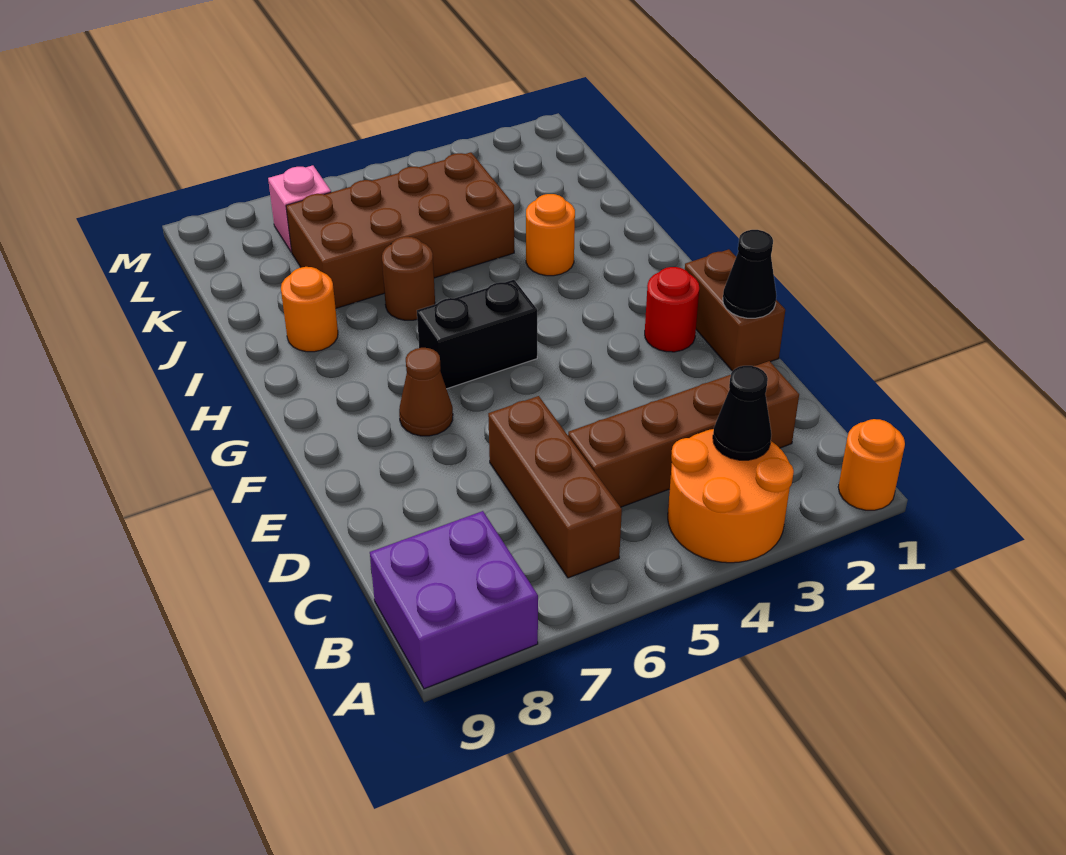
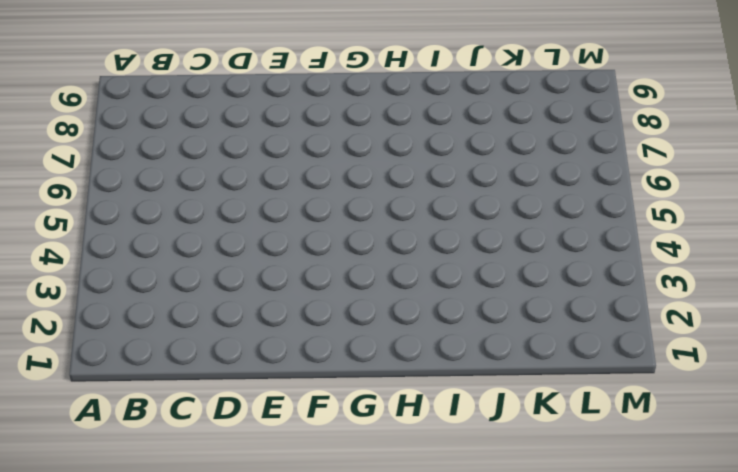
none -> orange 1x1 round brick [838,419,905,510]
none -> orange 2x2 round brick [668,429,794,563]
none -> purple 2x2 brick [370,511,538,689]

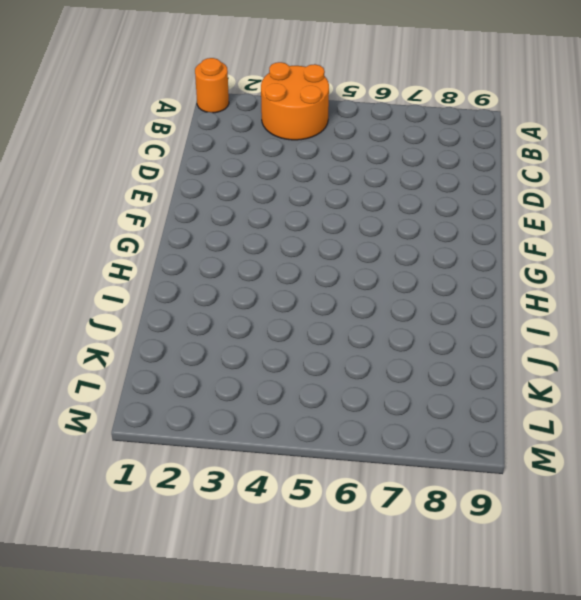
none -> purple 2x2 brick [370,511,538,689]
none -> brown 1x3 brick [488,396,622,578]
none -> brown 1x4 brick [568,361,799,507]

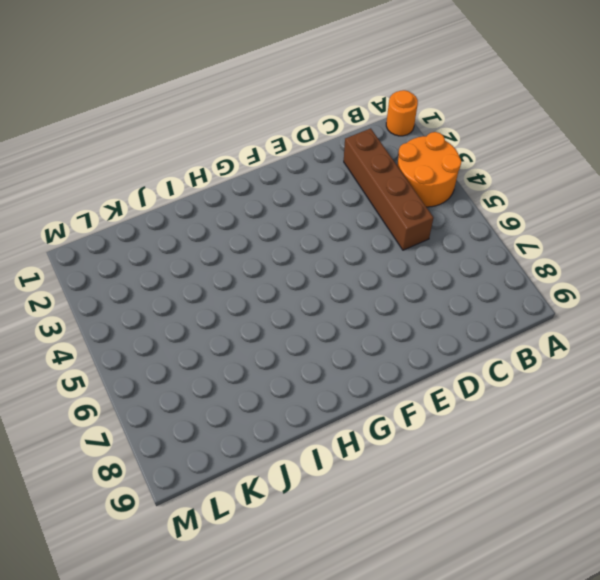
none -> purple 2x2 brick [370,511,538,689]
none -> brown 1x3 brick [488,396,622,578]
none -> brown 1x2 brick [685,249,785,371]

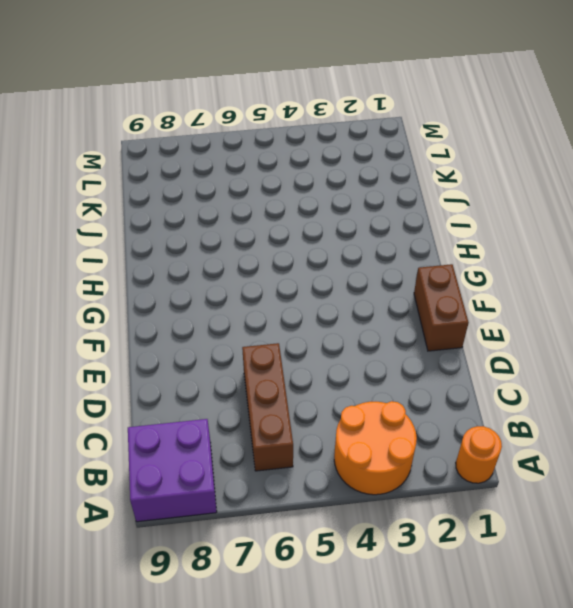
none -> brown 1x4 brick [568,361,799,507]
none -> red 1x1 round brick [645,267,699,352]
none -> brown 1x1 cone [399,348,453,436]

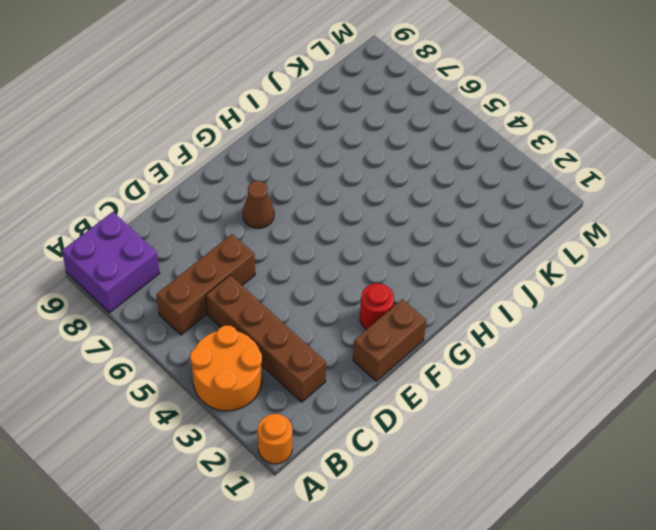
none -> black 1x2 brick [417,280,537,389]
none -> orange 1x1 round brick [526,194,575,276]
none -> brown 1x1 round brick [382,237,435,320]

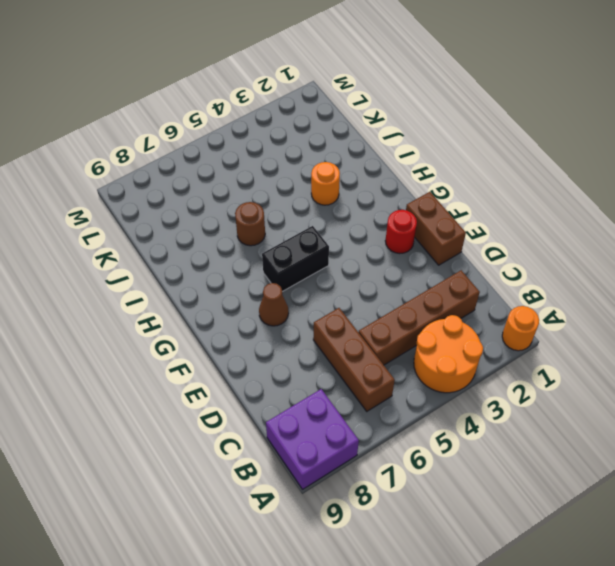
none -> orange 1x1 round brick [281,267,338,352]
none -> brown 2x4 brick [286,152,514,308]
none -> pink 1x1 brick [268,165,331,252]

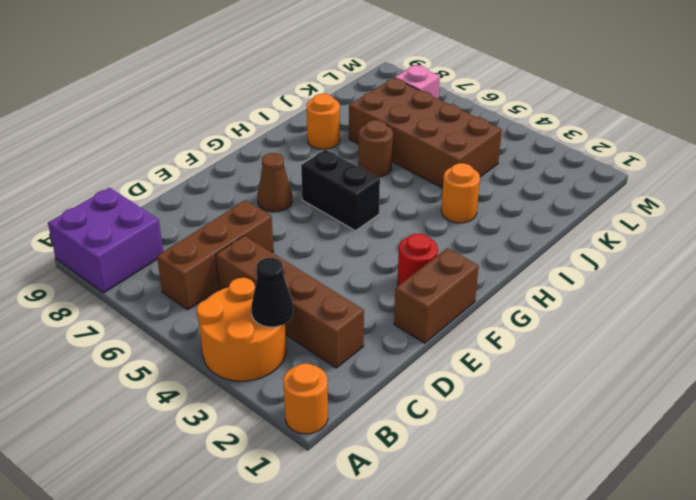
none -> black 1x1 cone [723,230,776,318]

